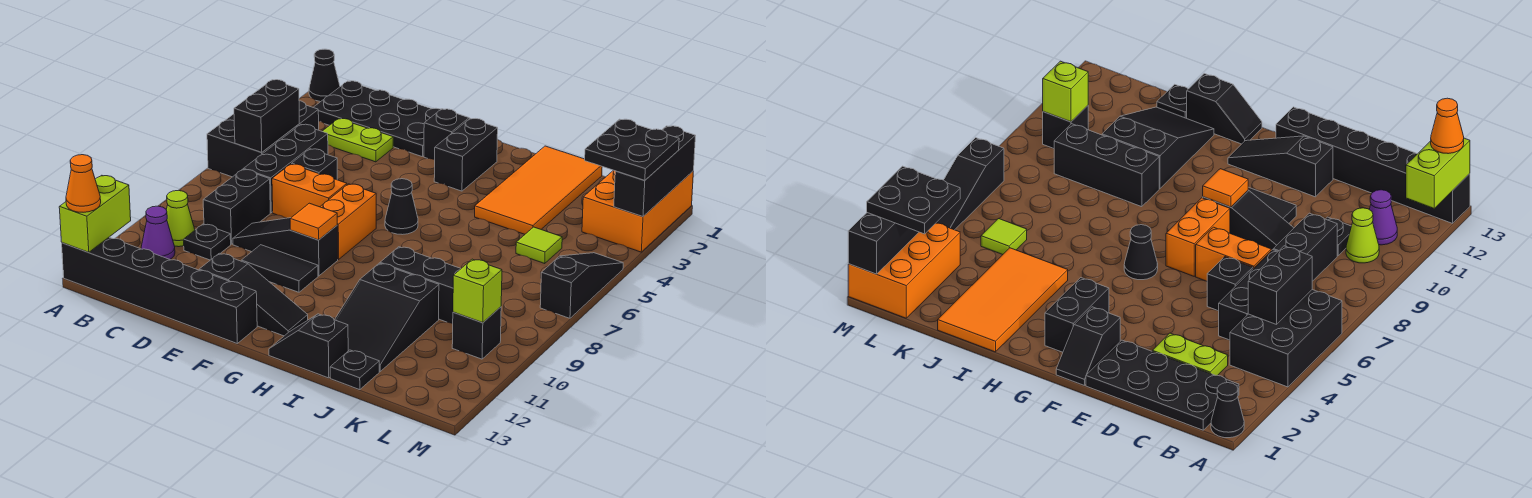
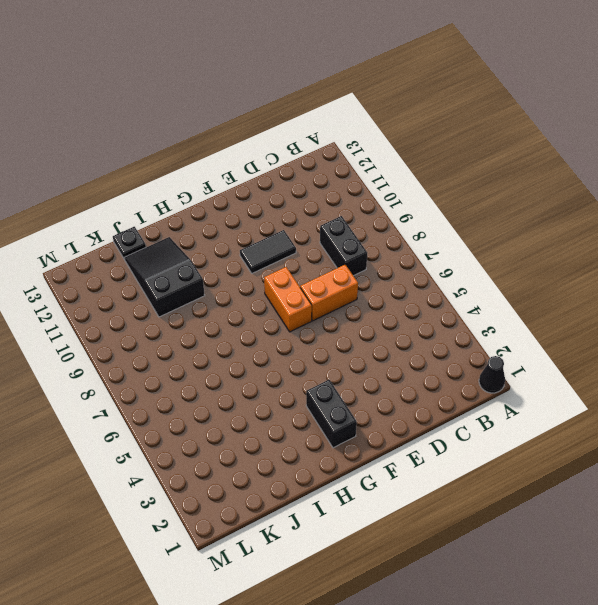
none -> black 2x3 brick [207,101,319,177]
none -> black 1x6 brick [62,237,257,343]
none -> black 2x4 plate [313,81,441,157]
none -> lime 1x1 cone [166,190,195,247]

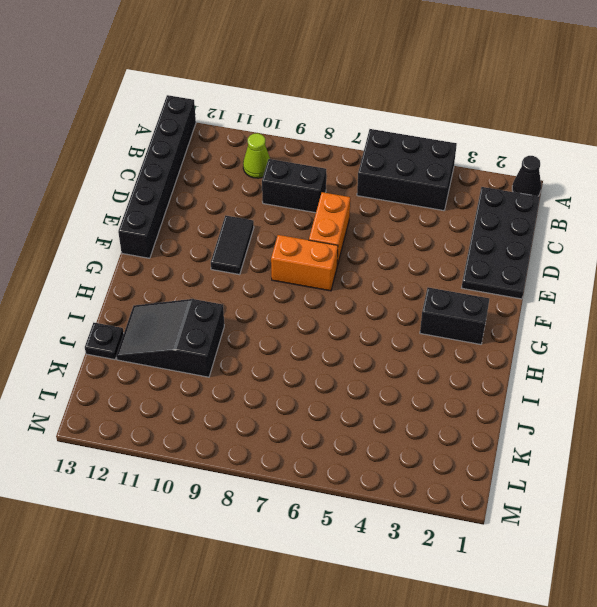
none -> purple 1x1 cone [141,206,175,259]
none -> lime 1x2 plate [322,119,393,162]
none -> black 1x3 brick [243,124,328,213]
none -> black 1x1 plate [184,224,231,260]

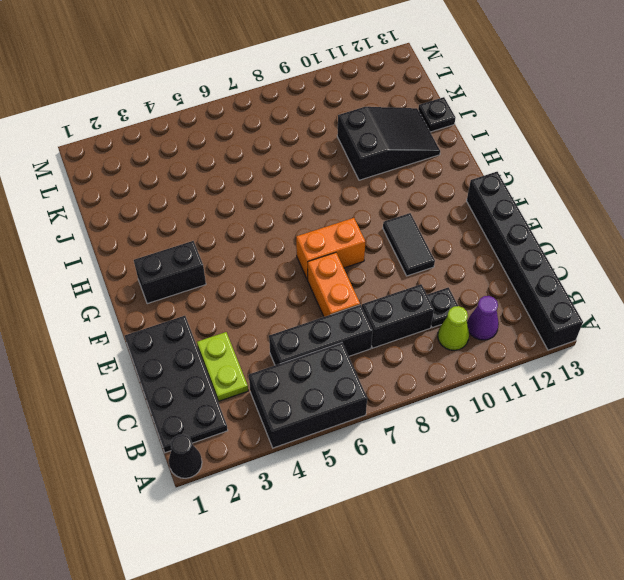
none -> black 1x1 brick [292,149,337,180]
none -> black 1x3 slope [233,218,338,276]
none -> black 1x3 slope [199,253,308,336]
none -> black 1x2 slope [424,109,470,160]

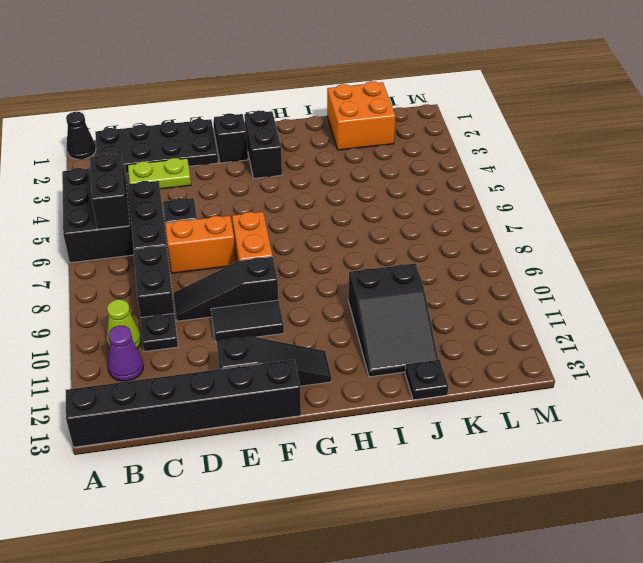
orange 2x2 brick [327,81,396,150] -> orange 2x4 tile [475,146,602,234]
none -> black 1x1 cone [385,179,418,235]
none -> black 1x2 slope [269,314,348,378]
none -> black 1x3 brick [380,247,461,324]
none -> lime 1x1 tile [516,227,562,264]

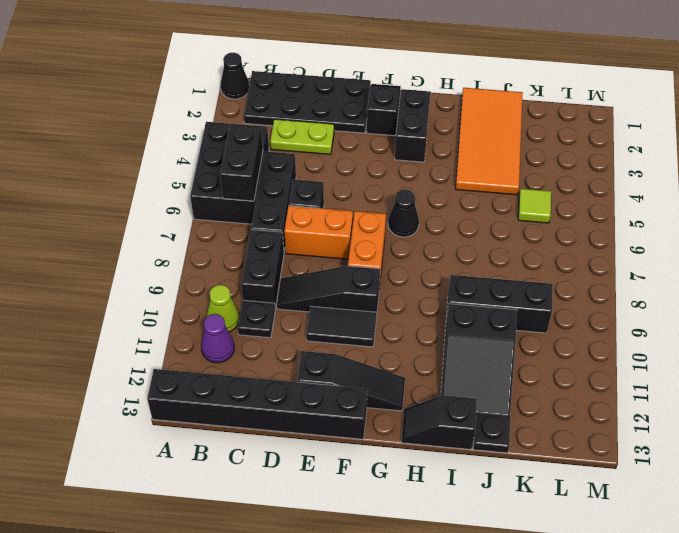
none -> orange 2x3 brick [582,170,693,252]
none -> black 1x1 brick [452,307,501,359]
none -> black 1x3 slope [540,253,623,318]
none -> lime 1x2 brick [59,175,131,252]

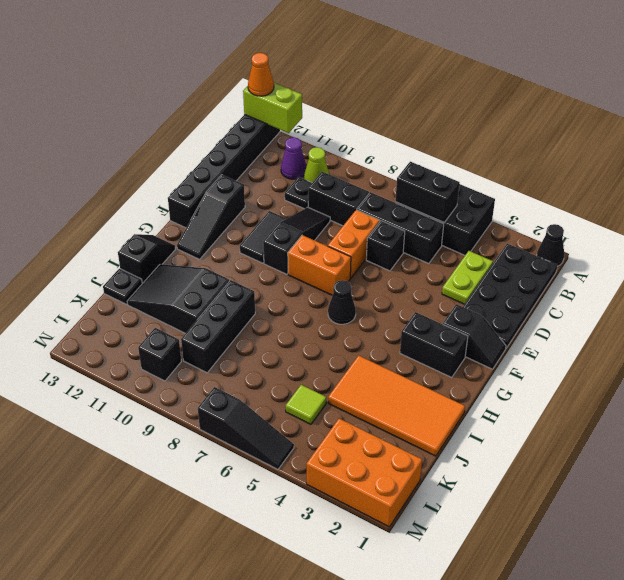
none -> orange 1x1 tile [290,203,337,240]
none -> lime 1x1 brick [453,259,502,323]
none -> black 1x3 brick [614,126,695,217]
none -> black 2x2 plate [585,119,679,181]

